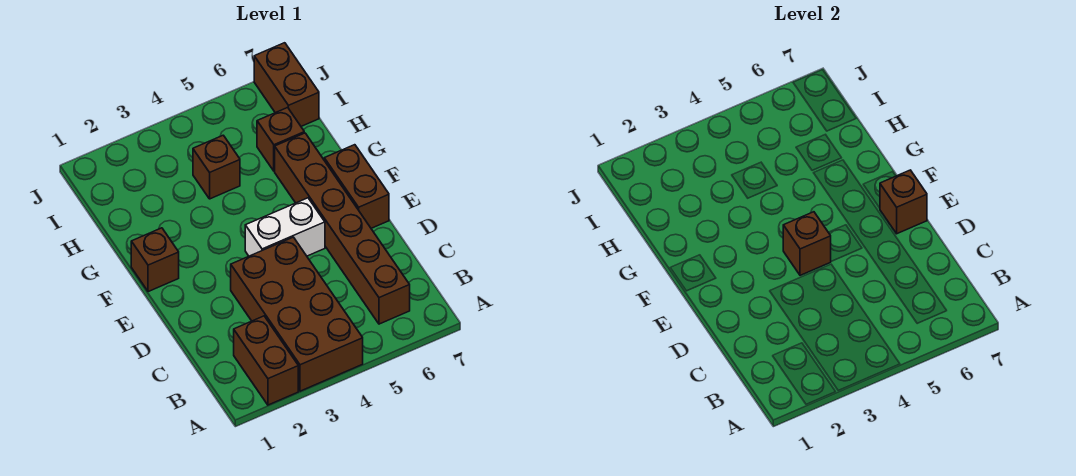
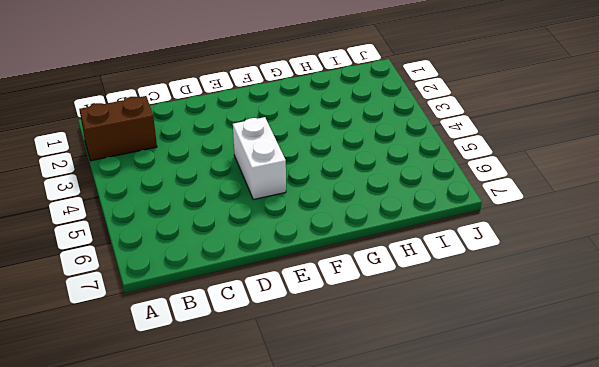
none -> brown 2x4 brick [231,237,363,391]
none -> brown 1x6 brick [275,133,410,324]

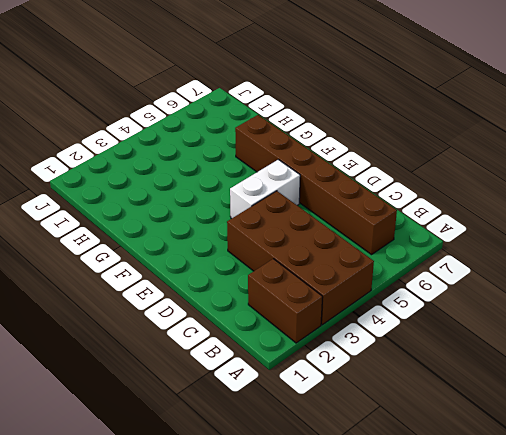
none -> brown 1x2 brick [324,145,389,228]
none -> brown 1x1 brick [131,228,179,292]

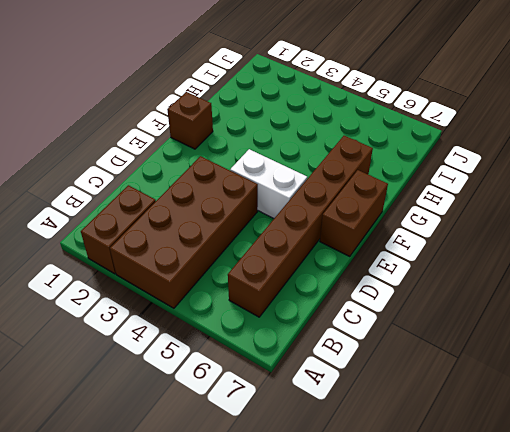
none -> brown 1x1 brick [193,135,240,199]
none -> brown 1x1 brick [257,108,304,171]

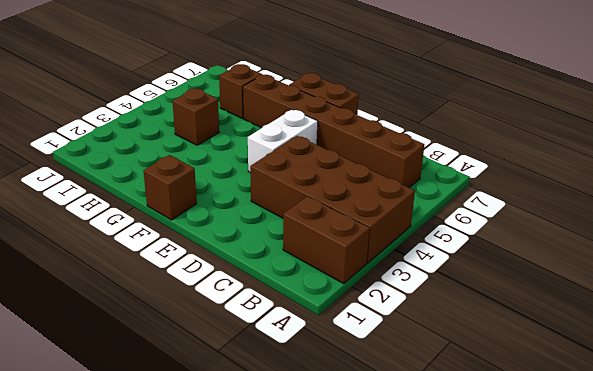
none -> brown 1x2 brick [254,43,319,126]
none -> brown 1x1 brick [783,212,831,275]

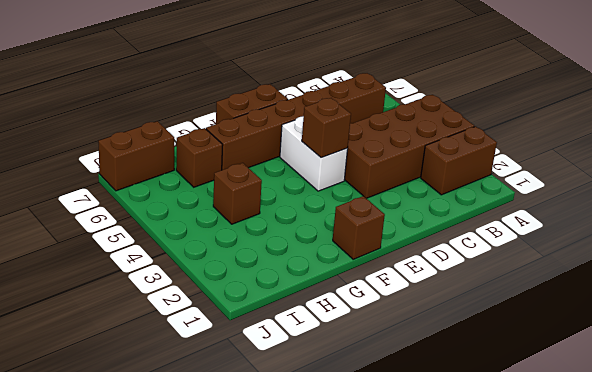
none -> brown 1x1 brick [880,170,927,234]

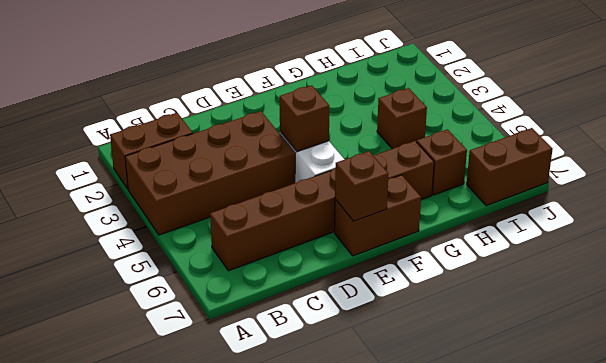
none -> brown 1x1 brick [131,228,179,292]

